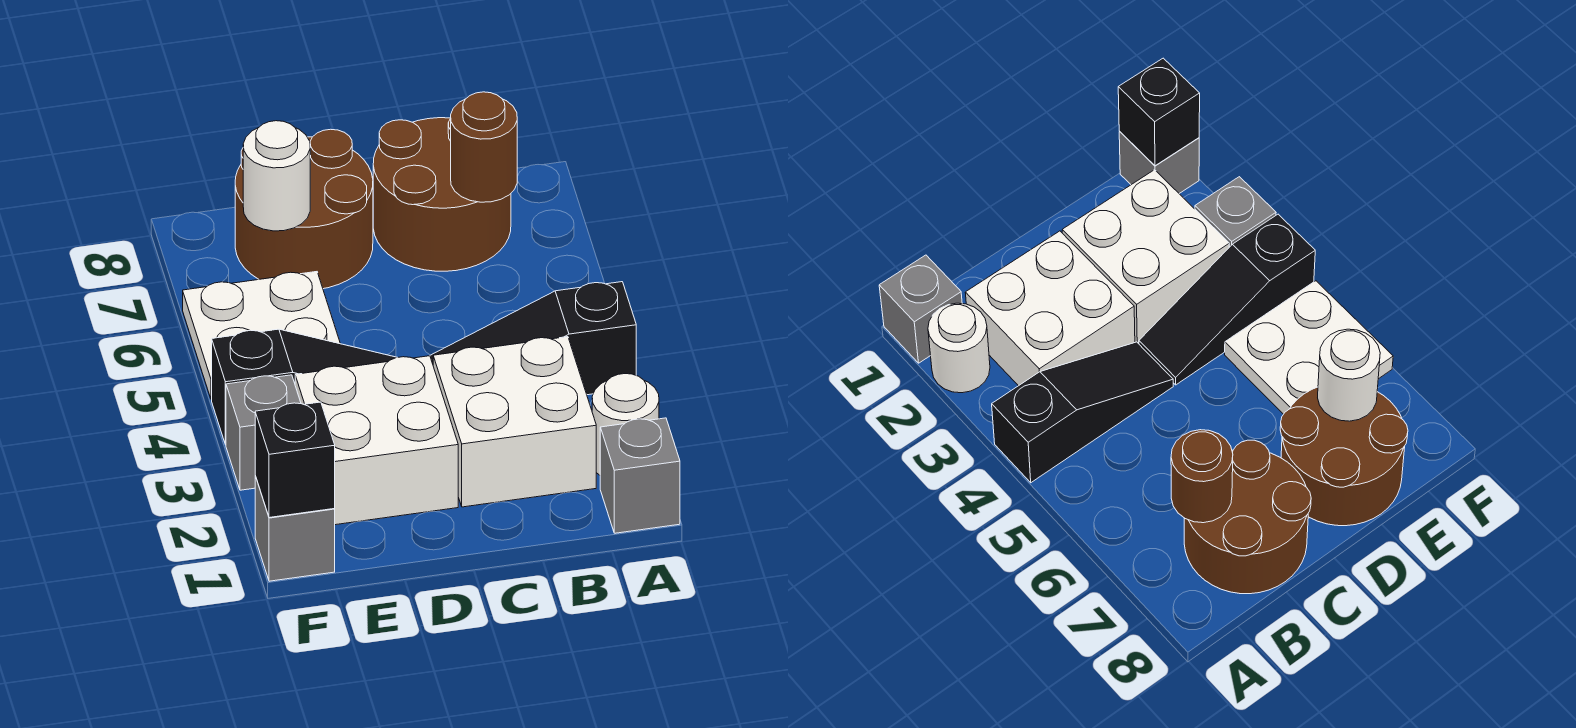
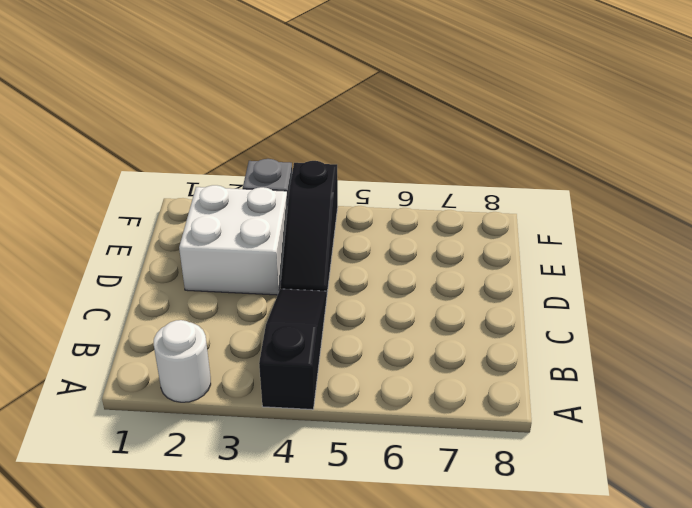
none -> grey 1x1 brick [600,418,680,533]
none -> white 2x2 brick [433,337,596,507]
none -> brown 2x2 round brick [373,118,511,271]

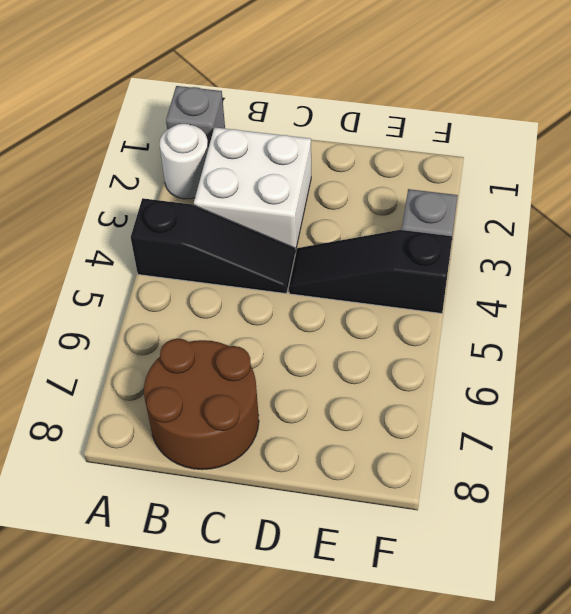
none -> white 2x2 brick [295,356,458,525]
none -> brown 2x2 round brick [235,129,373,289]
none -> white 2x2 plate [183,272,340,399]

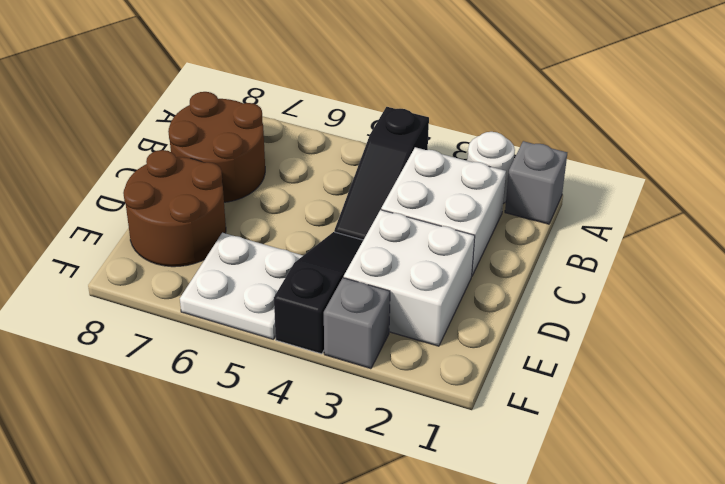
none -> grey 1x1 brick [255,476,335,581]
none -> brown 1x1 round brick [451,92,517,202]
none -> white 1x1 round brick [243,121,310,231]

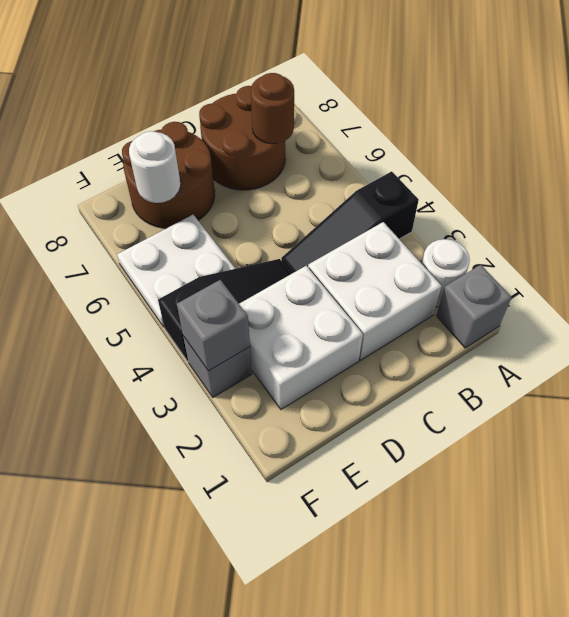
grey 1x1 brick [177,280,250,371] -> grey 1x1 brick moved to [255,476,335,581]
none -> black 1x1 brick [255,402,335,518]

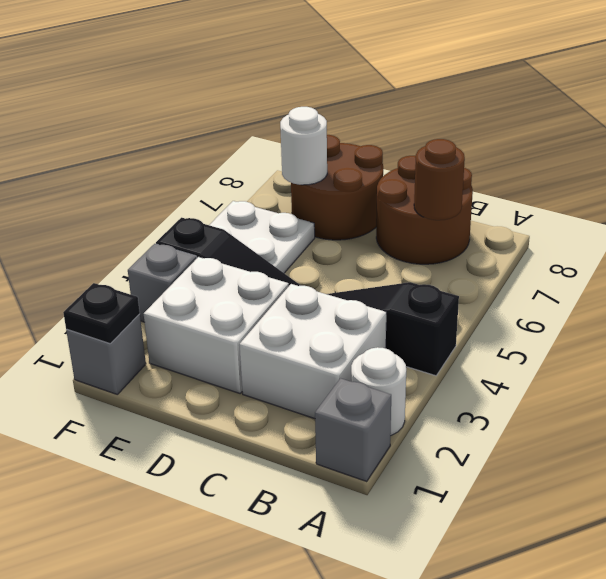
black 1x1 plate [63,283,140,344] -> black 1x1 brick [255,402,335,518]

